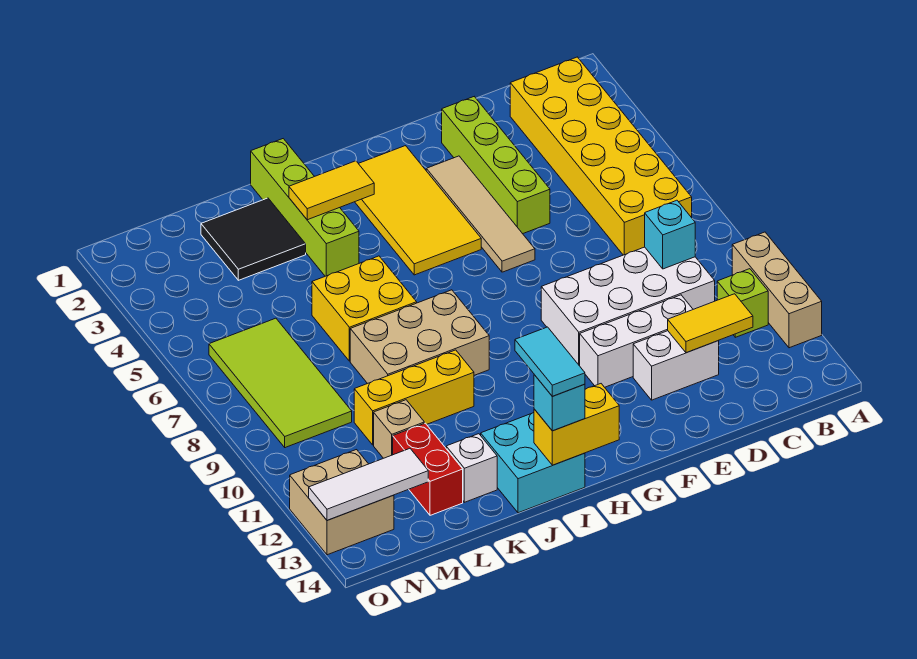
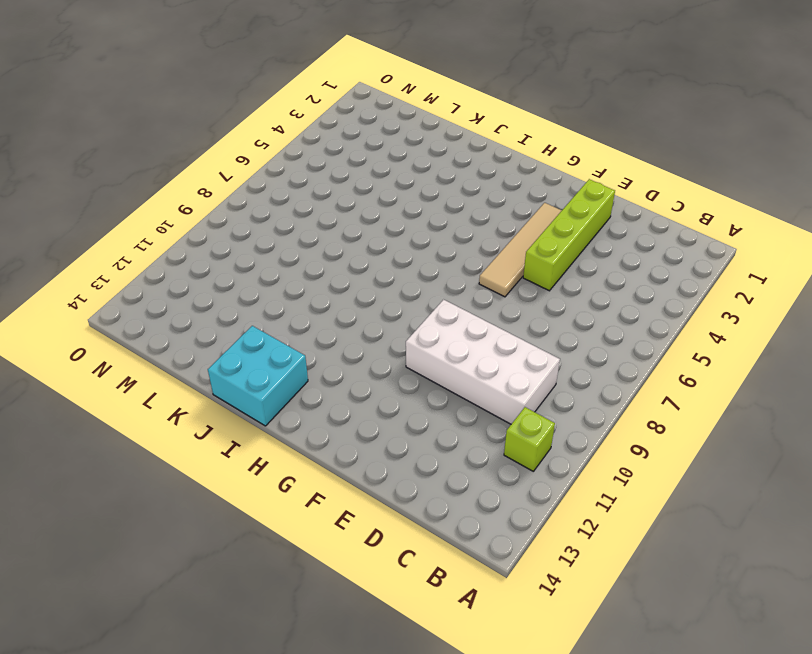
none -> tan 1x3 brick [732,232,822,348]
none -> yellow 2x6 brick [510,57,692,255]
none -> white 1x3 brick [580,295,693,387]

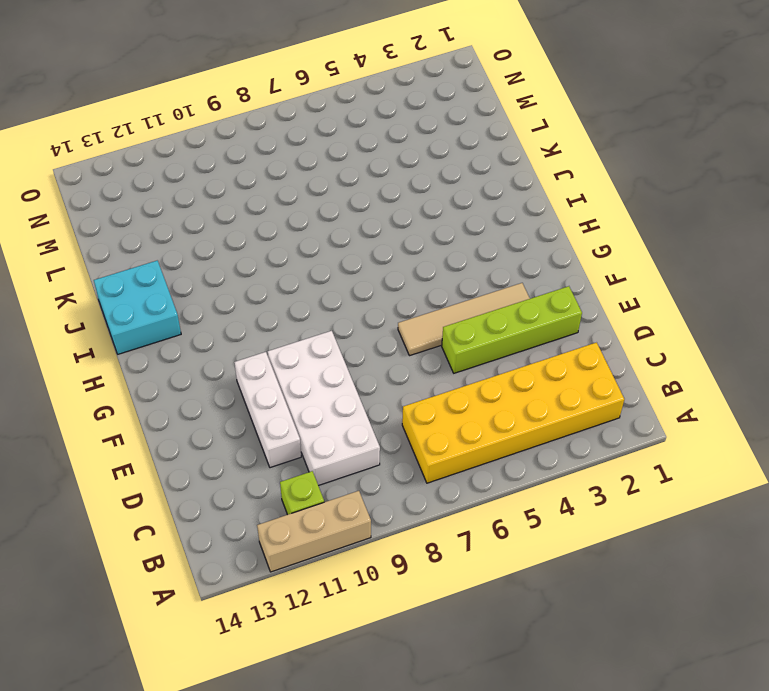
none -> white 1x2 brick [633,331,719,400]
none -> yellow 2x4 tile [355,146,481,275]
none -> tan 2x3 brick [350,290,489,384]

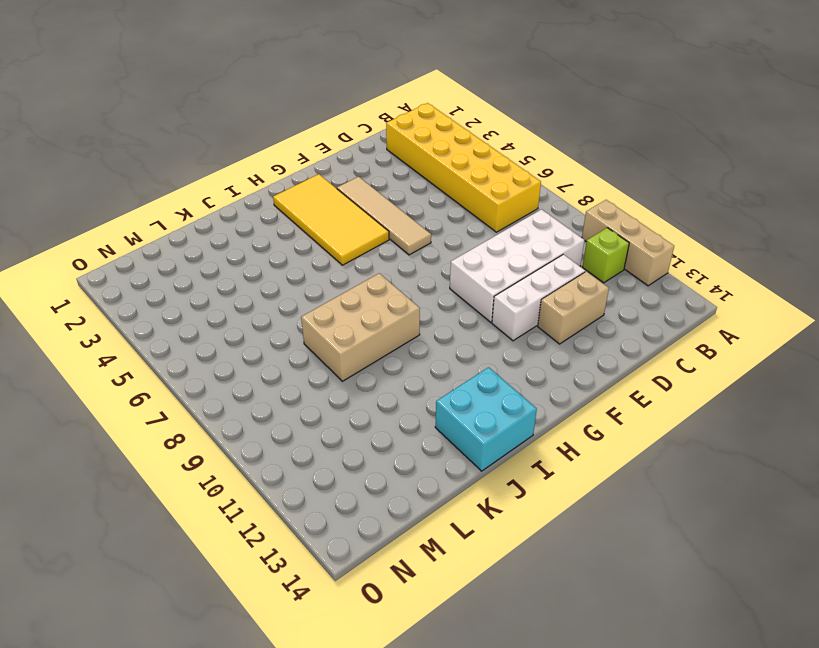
tan 1x2 brick [538,271,609,344] -> white 1x2 brick [633,331,719,400]
none -> lime 1x4 brick [442,97,550,234]
none -> lime 1x4 brick [251,139,359,276]
none -> yellow 2x2 brick [312,256,417,361]

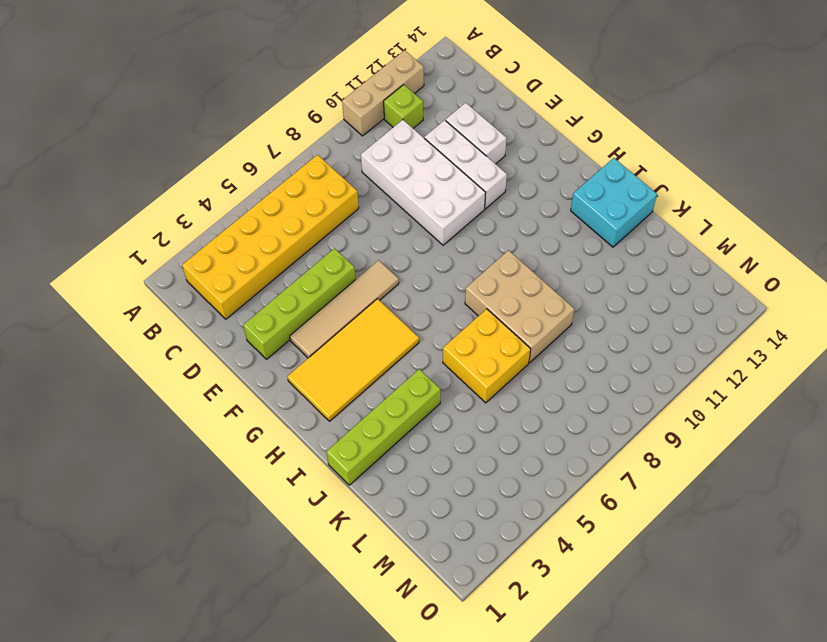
none -> yellow 1x3 brick [354,350,474,445]
none -> black 2x2 tile [201,198,306,280]
none -> white 1x1 brick [446,434,497,502]

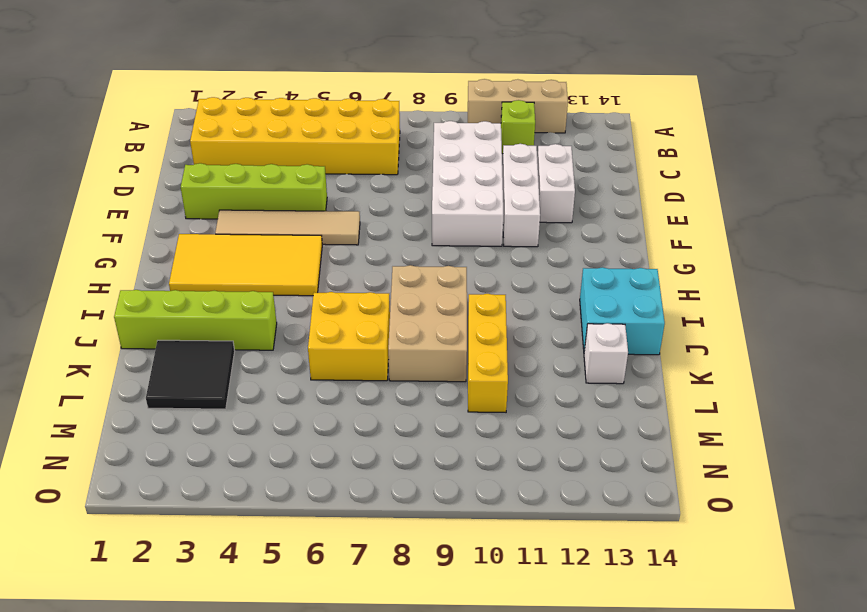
none -> tan 1x1 brick [374,400,424,458]
none -> red 1x2 brick [393,423,463,515]
none -> lime 2x4 tile [209,318,352,448]

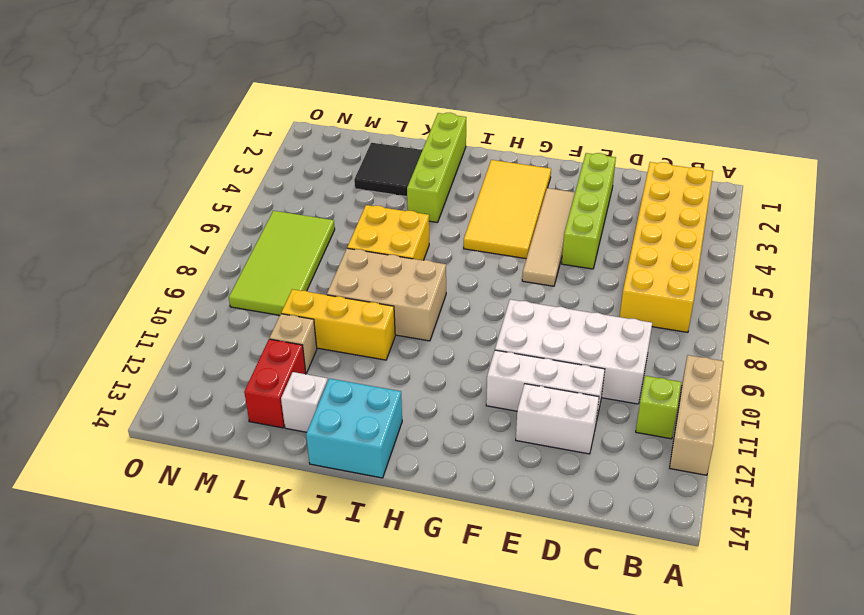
none -> tan 2x2 brick [290,450,394,555]
none -> cyan 1x1 brick [645,200,695,269]
none -> yellow 1x2 tile [668,294,753,353]

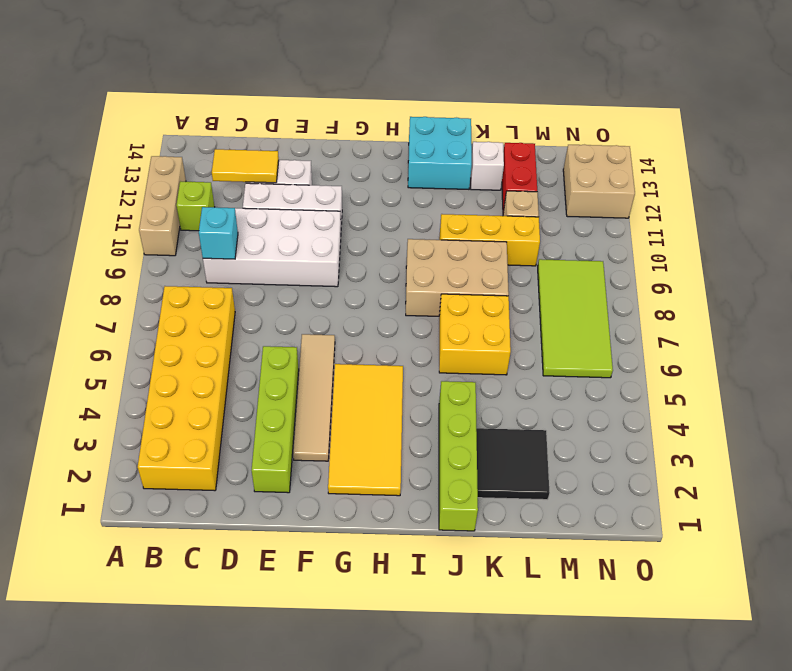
none -> yellow 1x2 brick [534,384,619,465]
none -> yellow 1x2 tile [289,161,374,220]
none -> white 1x3 tile [309,449,428,520]

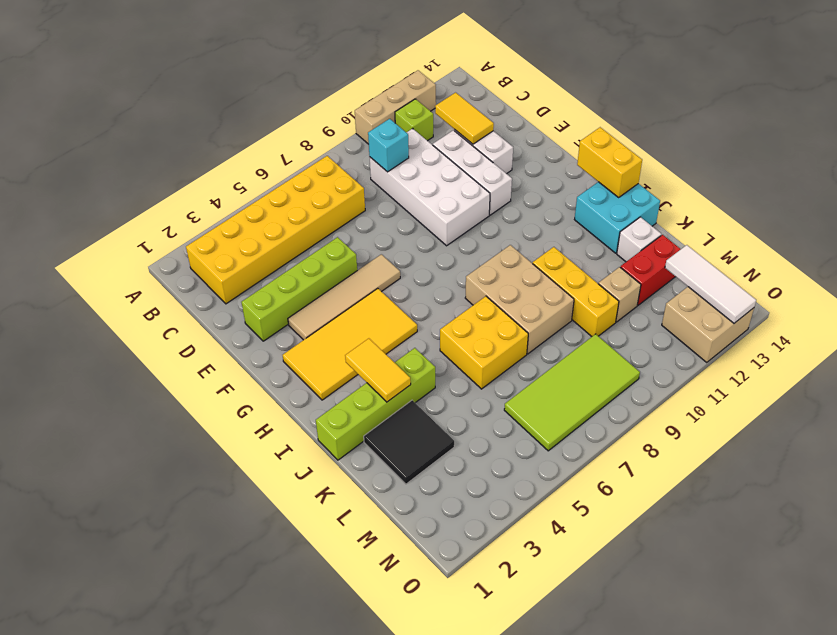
none -> cyan 1x1 brick [534,375,585,431]
none -> cyan 1x2 tile [515,327,585,396]

